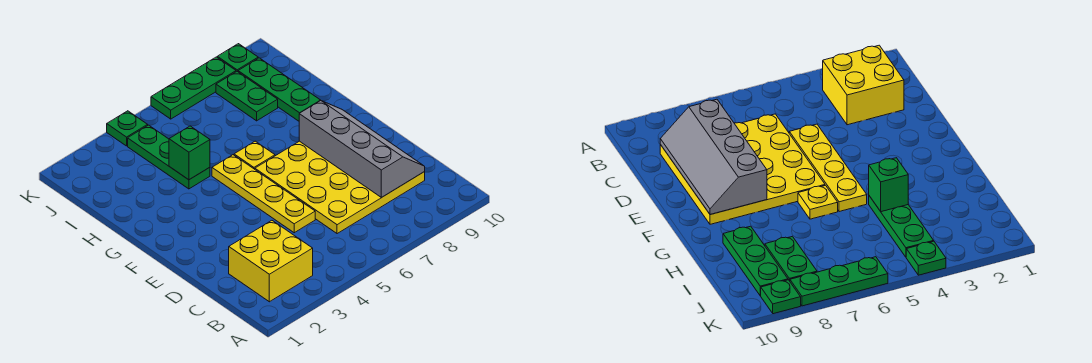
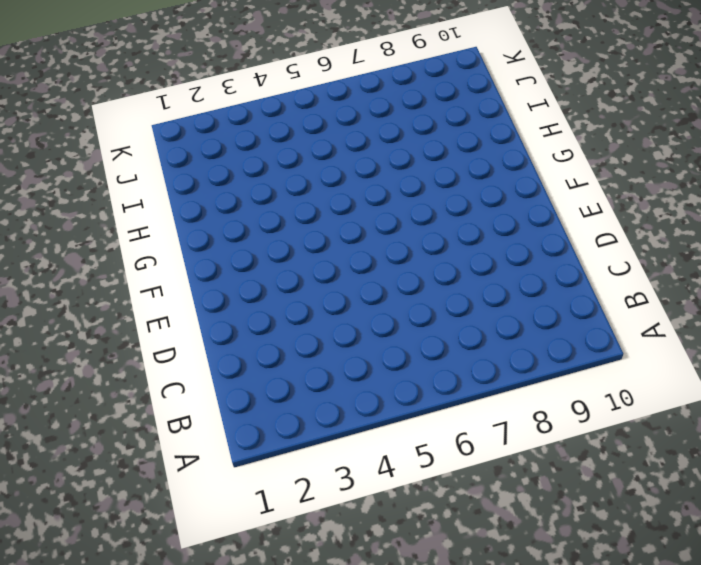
none -> yellow 2x2 brick [229,221,313,302]
none -> yellow 4x4 plate [255,141,425,234]
none -> yellow 1x4 plate [212,155,315,233]

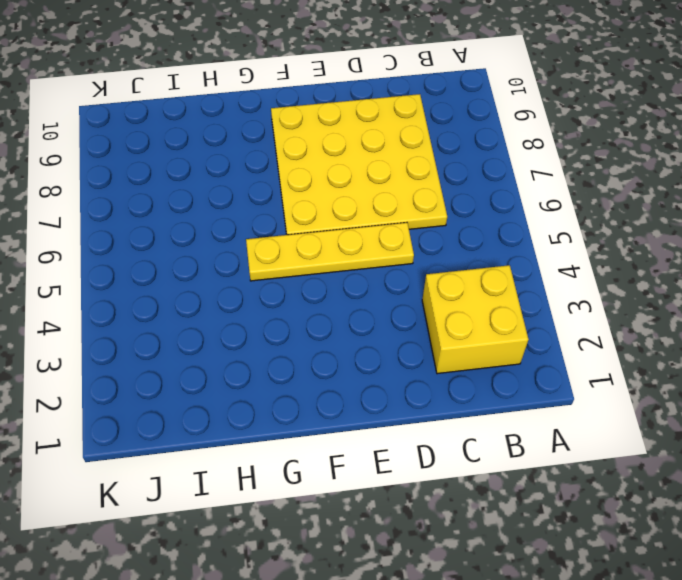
none -> yellow 1x1 plate [234,141,275,169]
none -> green 1x3 plate [128,125,210,189]
none -> green 1x3 plate [238,58,320,121]

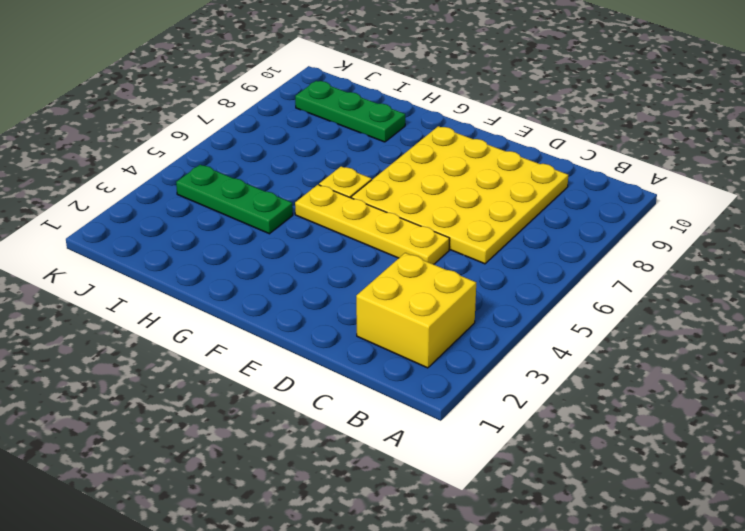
none -> green 1x2 plate [216,72,278,121]
none -> green 1x1 plate [107,111,148,146]
none -> green 1x3 plate [151,57,236,119]

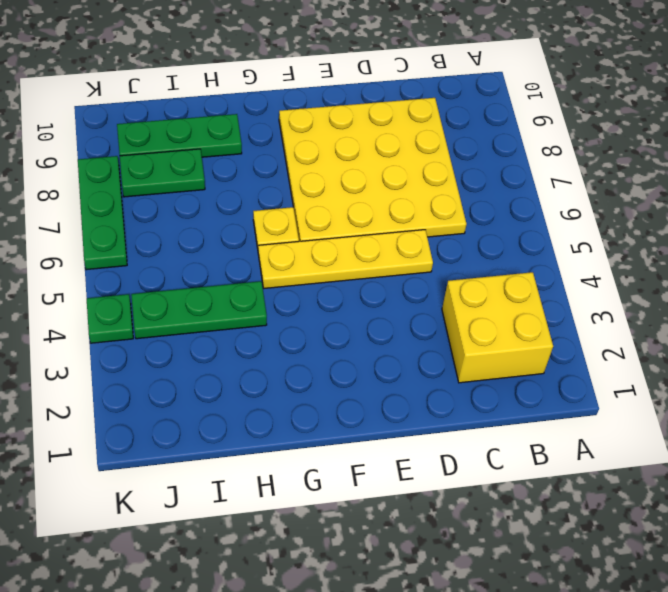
none -> green 1x1 plate [217,44,258,72]
none -> grey 2x4 slope [299,100,425,197]
none -> green 1x1 brick [169,126,210,180]

